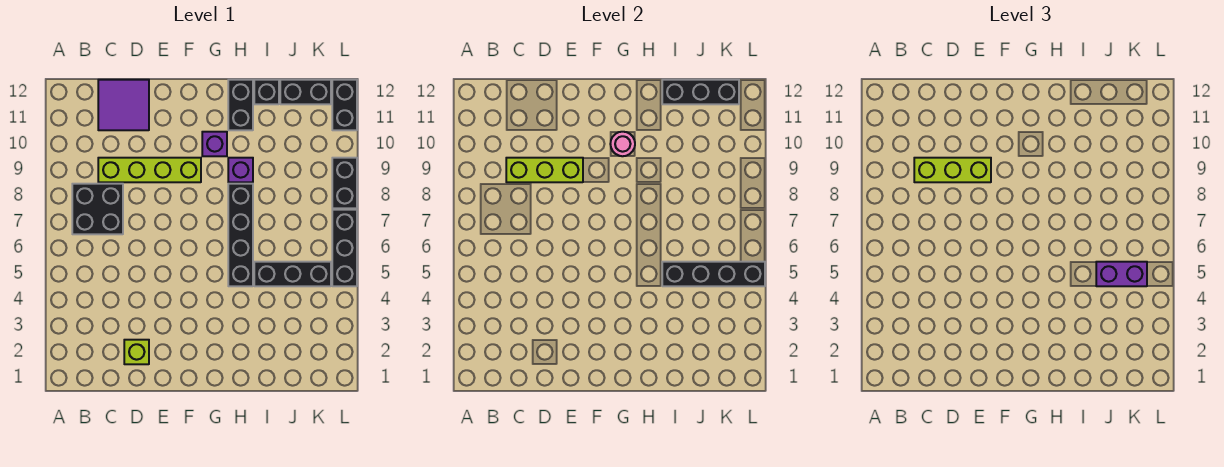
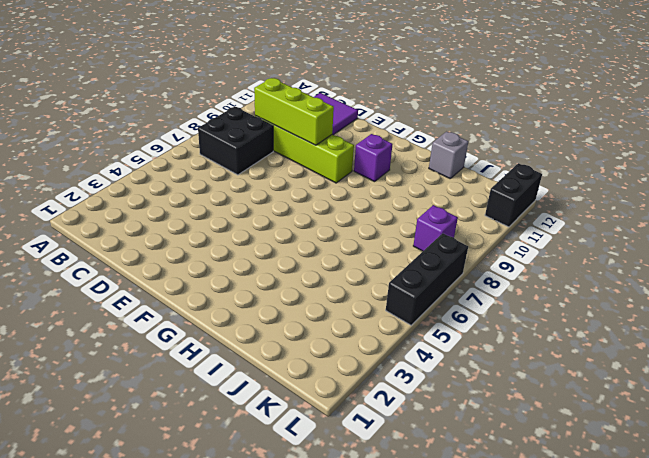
grey 1x1 brick [429,132,468,178] -> black 1x1 brick [254,80,279,104]
purple 1x1 brick [413,205,458,251] -> purple 1x1 brick moved to [228,158,253,182]
none -> lime 1x1 brick [124,340,149,364]
none -> black 1x4 brick [228,184,253,286]
none -> black 1x2 brick [228,80,253,130]

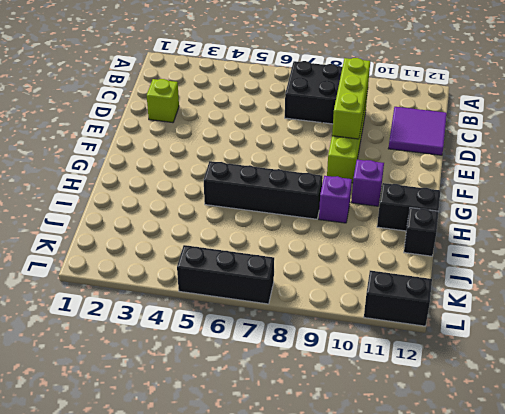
none -> black 1x3 brick [254,262,331,286]
none -> black 1x2 brick [280,80,331,104]
none -> black 1x2 brick [332,158,357,208]

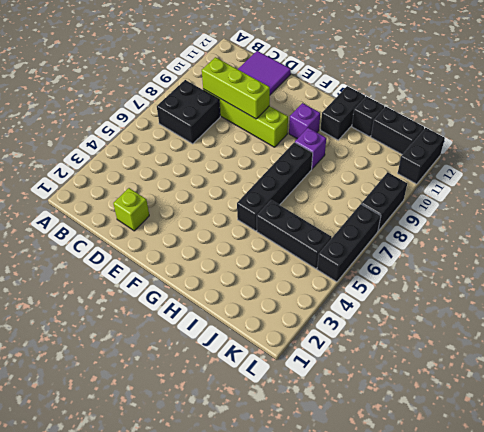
none -> pink 1x1 round brick [610,132,635,156]
none -> black 1x4 brick [662,262,765,286]
none -> black 1x3 brick [662,80,739,104]

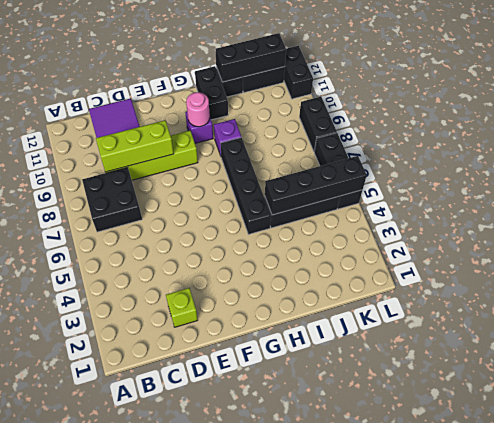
none -> lime 1x3 brick [914,158,991,182]
none -> purple 1x2 brick [1096,262,1147,286]

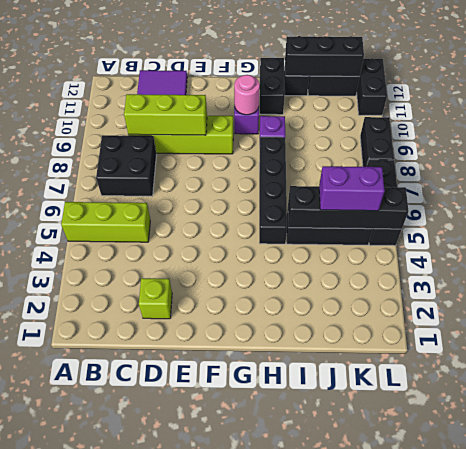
lime 1x3 brick [61,202,150,242] -> lime 1x3 brick moved to [914,158,991,182]

